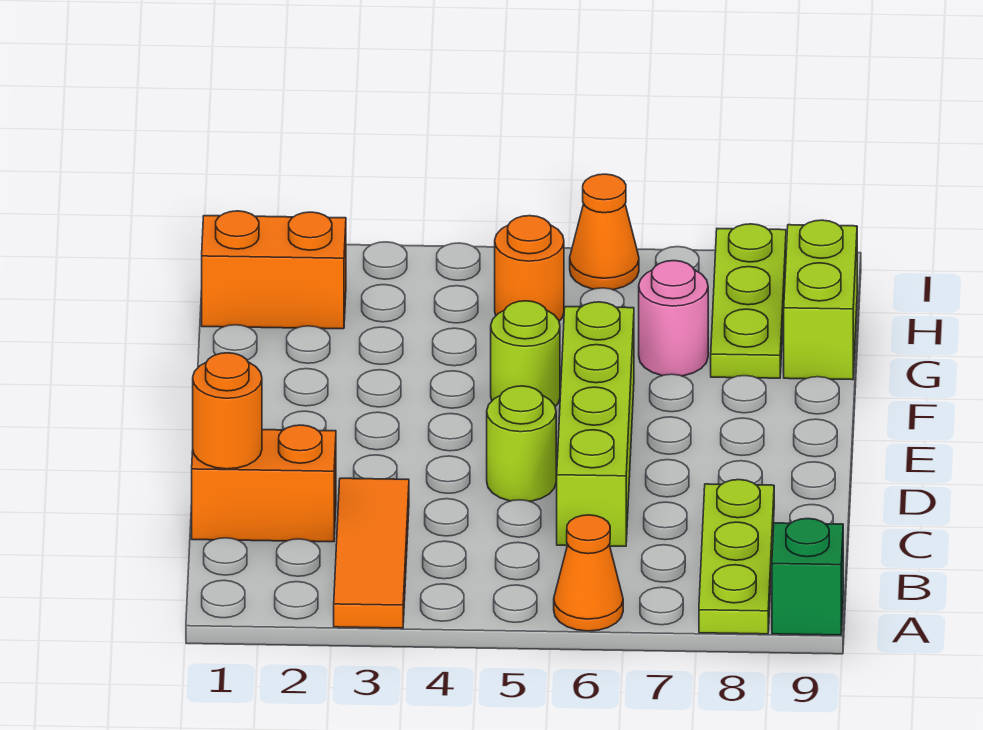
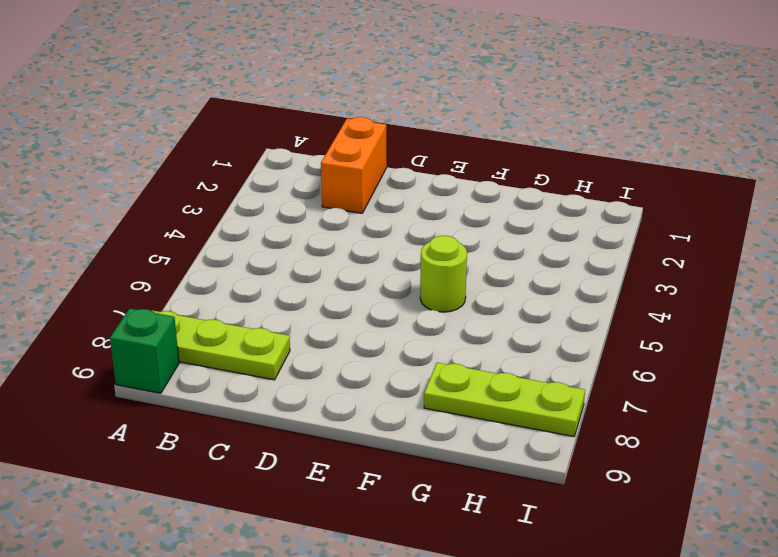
none -> orange 1x3 tile [334,478,409,628]
none -> orange 1x1 cone [554,515,623,631]
none -> lime 1x4 brick [557,302,634,546]

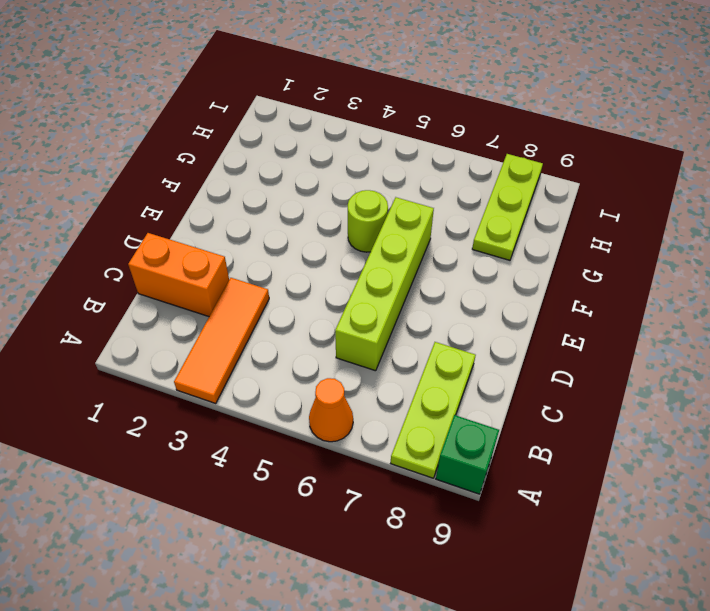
none -> lime 1x1 round brick [487,386,556,501]
none -> pink 1x1 round brick [639,261,708,376]
none -> lime 1x2 brick [784,220,857,380]

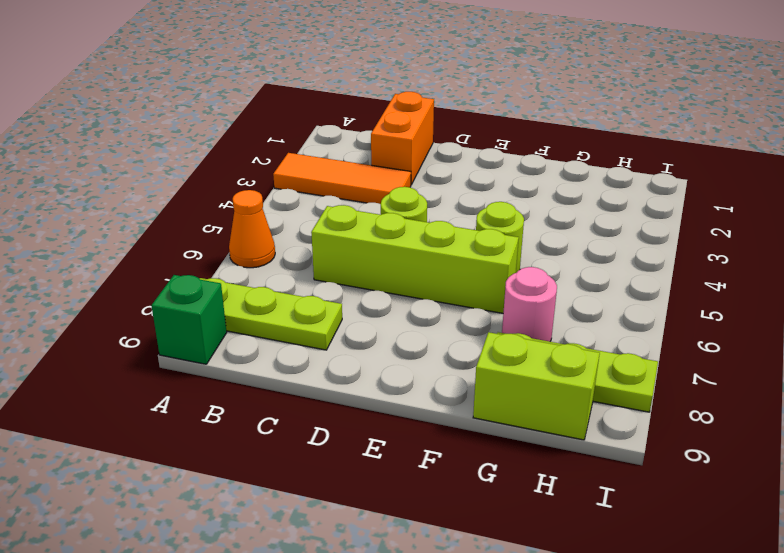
none -> orange 1x2 brick [202,211,346,329]
none -> orange 1x1 round brick [495,216,564,321]
none -> orange 1x1 cone [570,174,639,290]

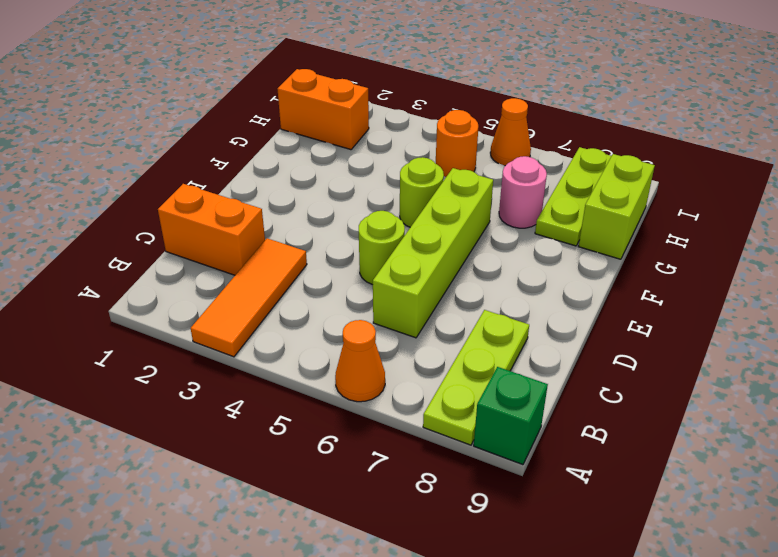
none -> orange 1x1 round brick [193,353,262,469]

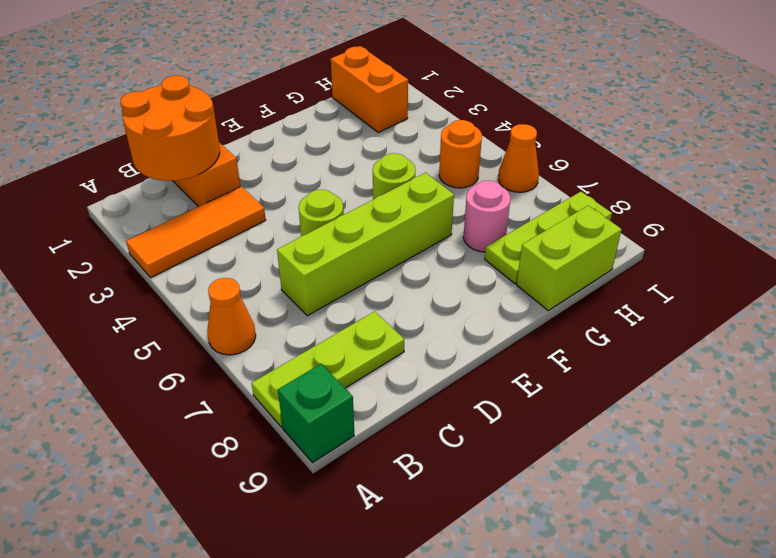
orange 2x2 round brick [120,75,220,181] -> orange 1x1 round brick [193,353,262,469]

